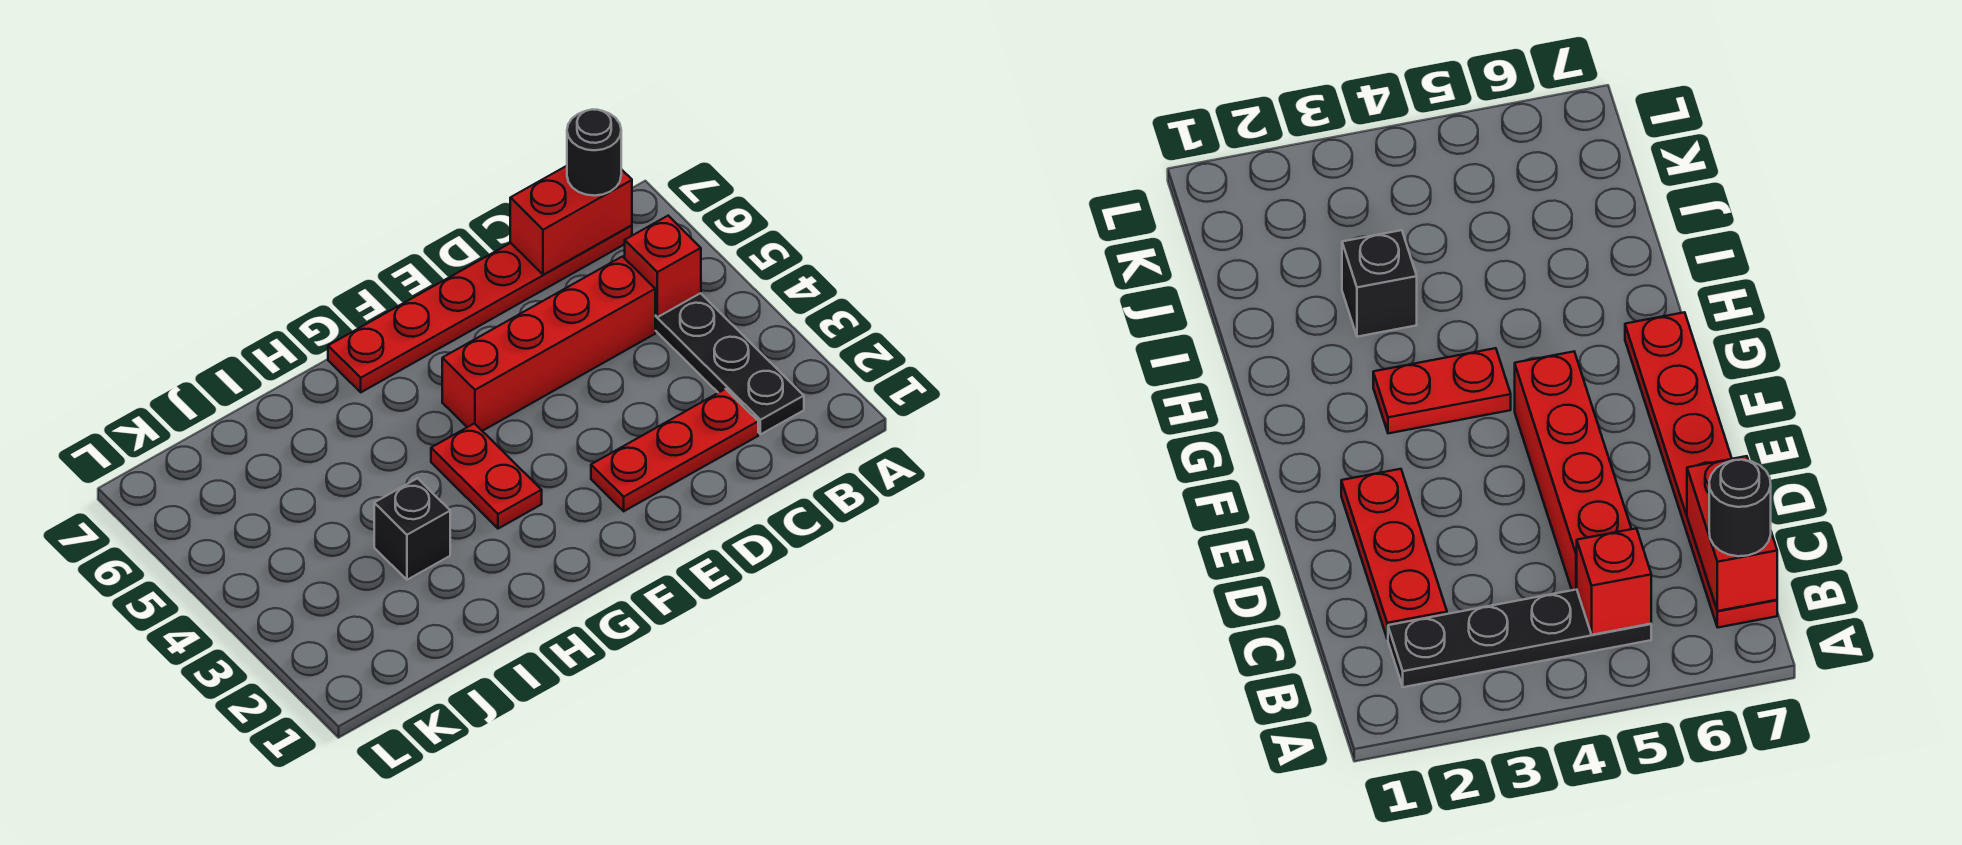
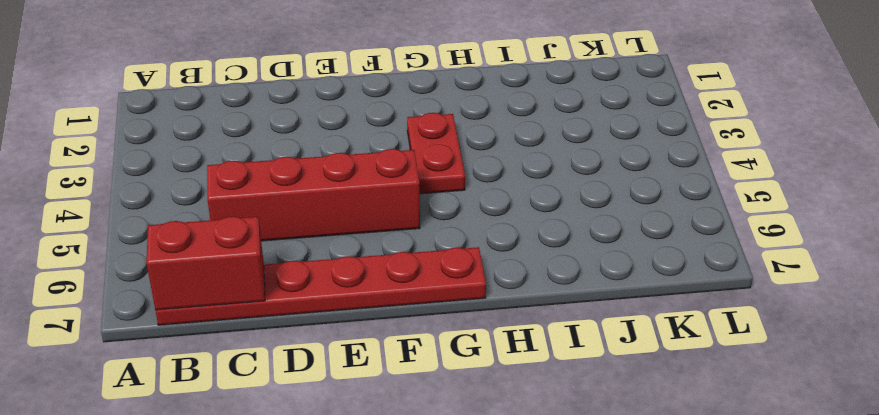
none -> black 1x4 plate [655,293,804,434]
none -> red 1x3 plate [591,389,758,511]

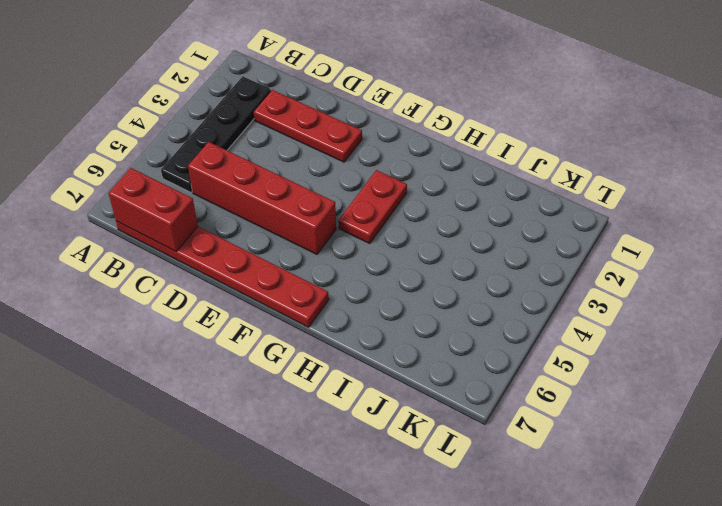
none -> black 1x1 brick [374,478,450,580]
none -> red 1x1 brick [625,216,701,317]

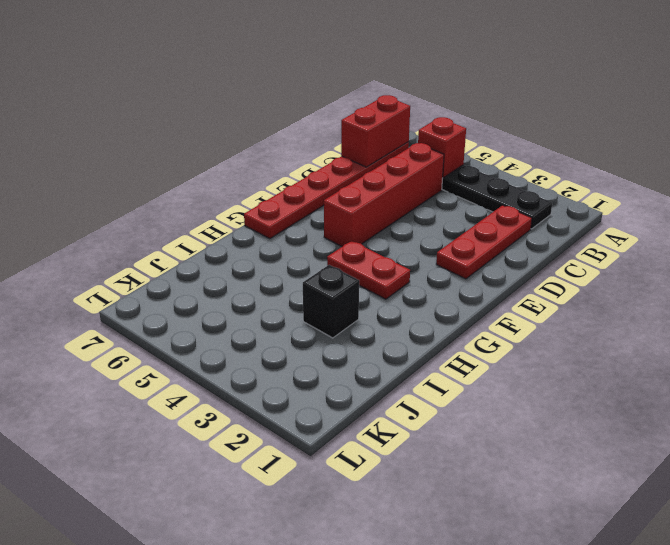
none -> black 1x1 round brick [567,109,621,196]

